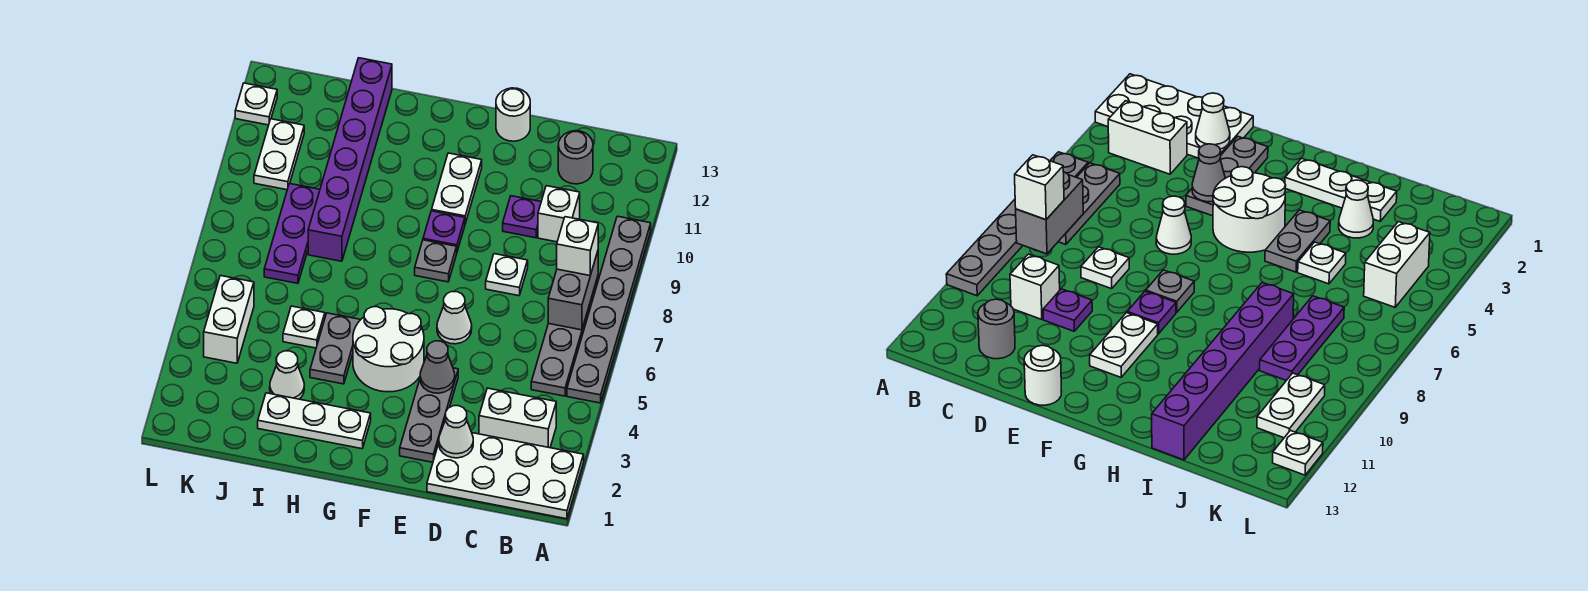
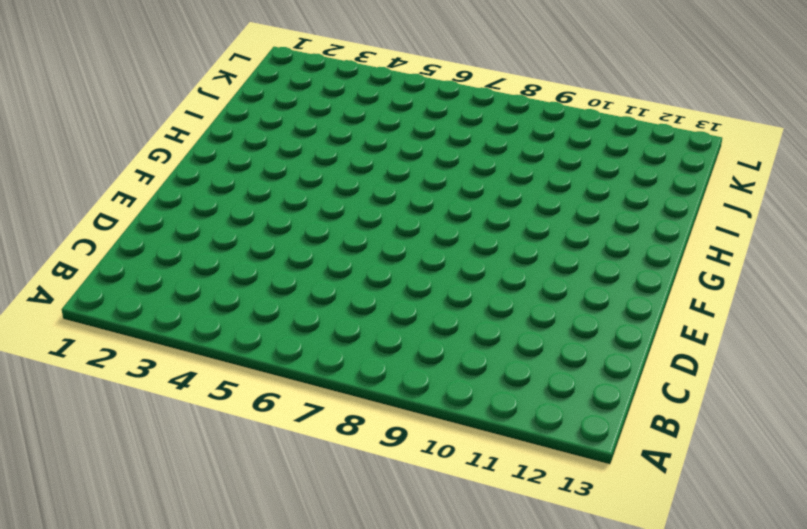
none -> white 2x4 plate [427,433,584,519]
none -> grey 1x6 plate [567,216,651,403]
none -> white 1x2 brick [479,388,556,448]

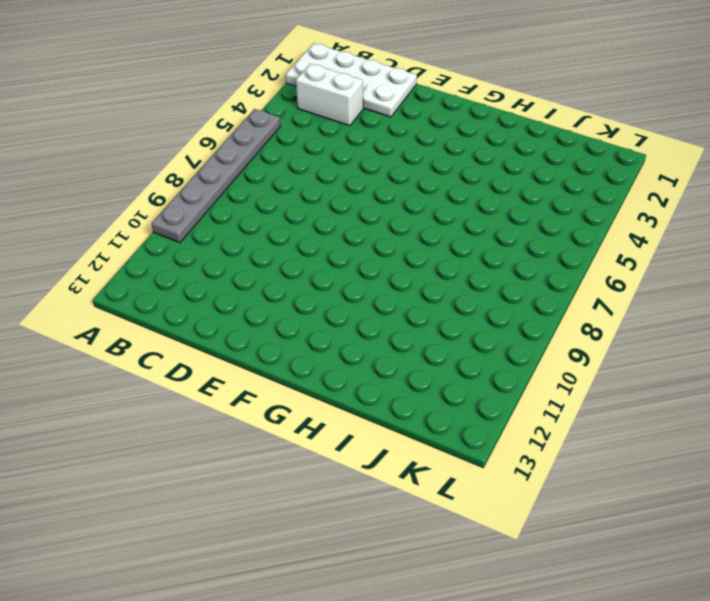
none -> grey 1x3 plate [531,304,590,396]
none -> white 1x1 brick [538,186,580,242]
none -> grey 1x1 round brick [558,131,593,184]

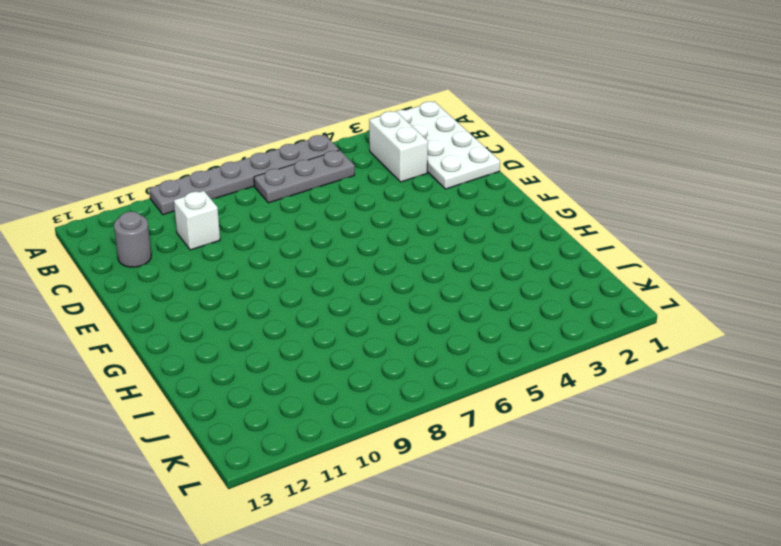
none -> white 1x1 plate [486,254,528,296]
none -> purple 1x1 plate [503,196,541,238]
none -> grey 1x3 plate [400,368,458,462]

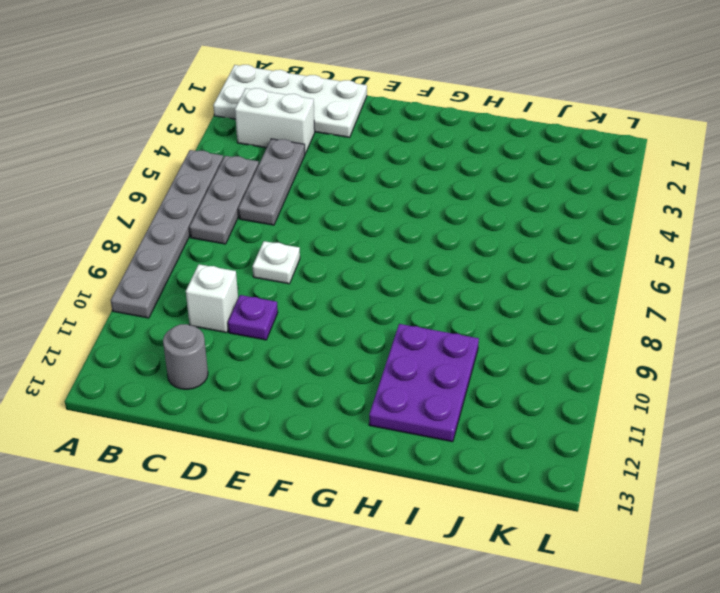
grey 1x3 plate [238,139,305,225] -> grey 1x3 plate moved to [400,368,458,462]
purple 2x3 plate [369,324,479,442] -> purple 1x6 brick [308,58,392,261]
none -> white 1x1 cone [437,292,472,344]
none -> white 1x1 round brick [496,88,530,141]
none -> white 2x2 round brick [353,307,424,392]

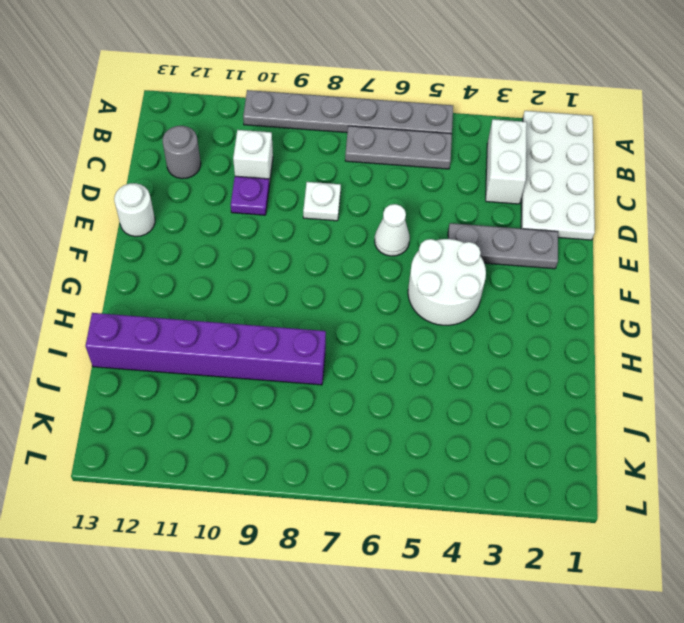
none -> grey 1x1 plate [415,240,457,282]
none -> purple 1x1 plate [423,211,465,251]
none -> white 1x2 plate [432,153,482,223]

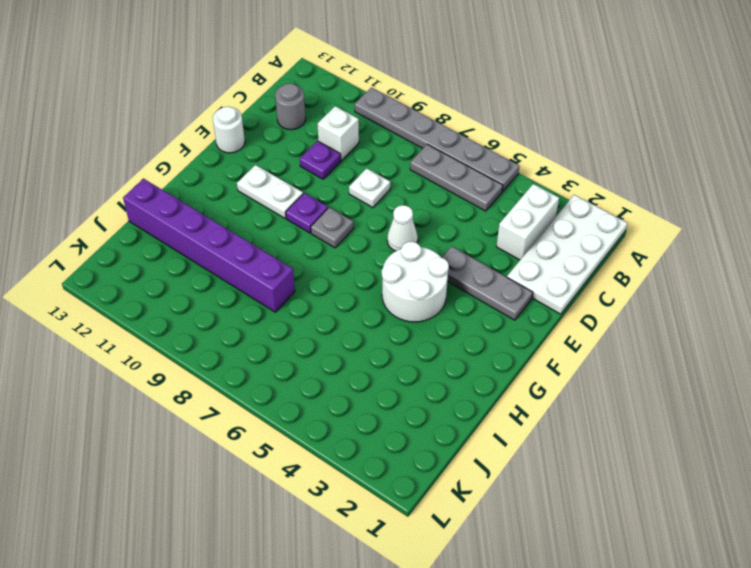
none -> white 1x3 plate [258,393,371,449]
none -> grey 1x2 plate [310,313,360,384]
none -> white 1x1 cone [270,351,304,399]

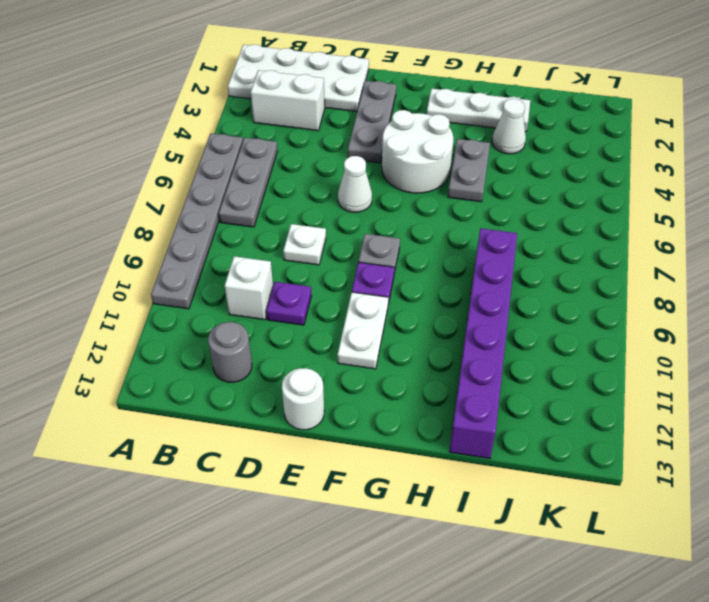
none -> white 1x1 plate [283,306,325,348]
none -> purple 1x3 plate [264,184,320,283]
none -> white 1x2 brick [204,276,254,363]

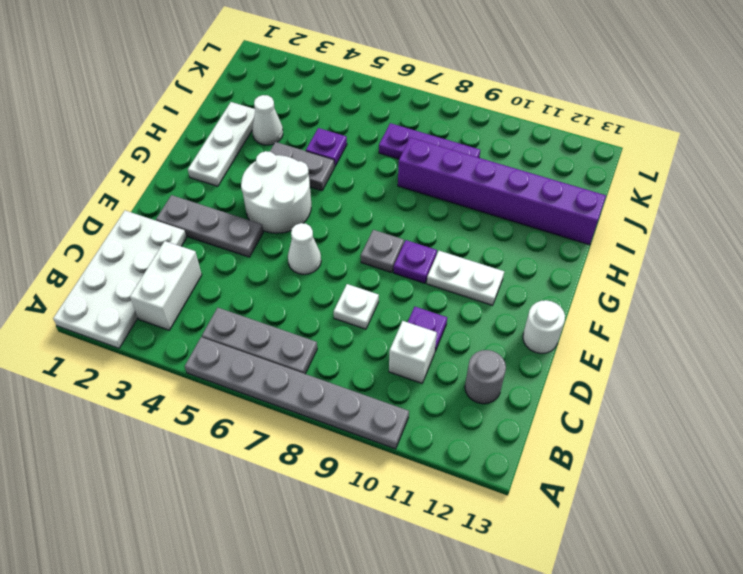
purple 1x1 plate [306,128,347,167] -> white 1x1 plate [283,306,325,348]
none -> white 1x2 brick [204,276,254,363]
none -> white 1x2 plate [254,119,304,190]
none -> white 1x1 plate [235,83,277,125]

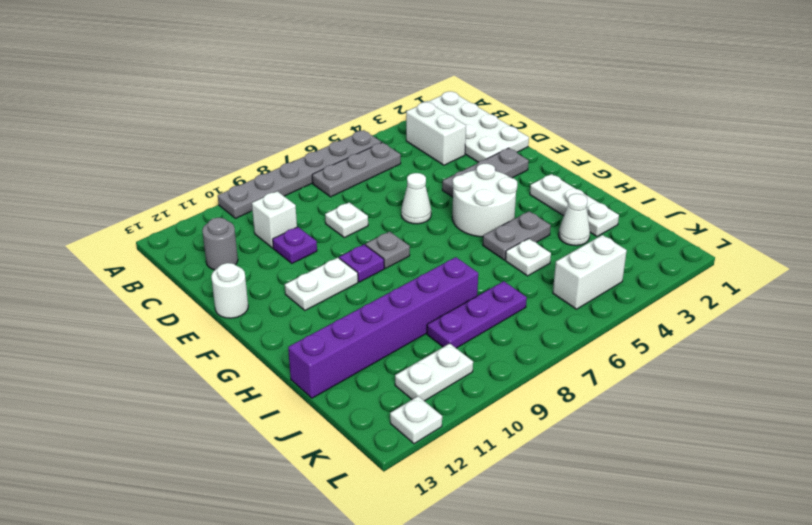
none -> grey 1x2 brick [548,252,598,330]
none -> white 1x1 cone [439,406,473,458]
none -> grey 1x1 cone [420,341,455,393]

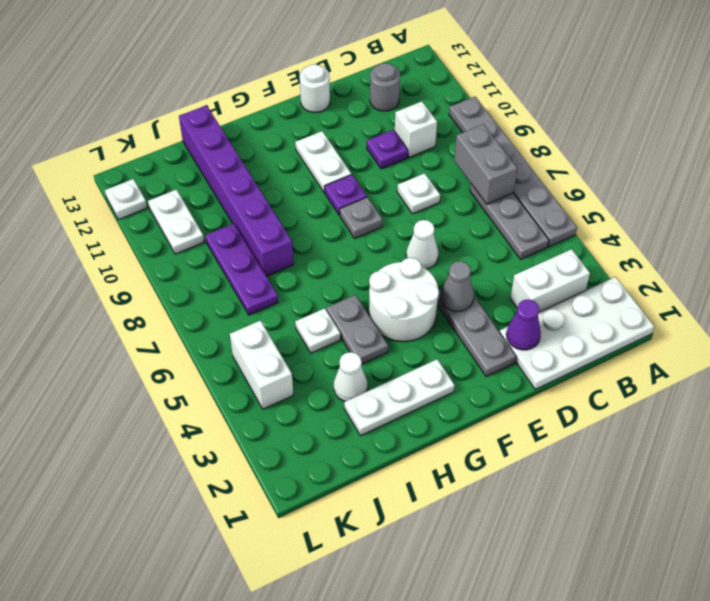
purple 1x1 cone [506,299,541,350] -> white 1x1 cone [439,406,473,458]
none -> white 1x1 brick [557,217,598,276]

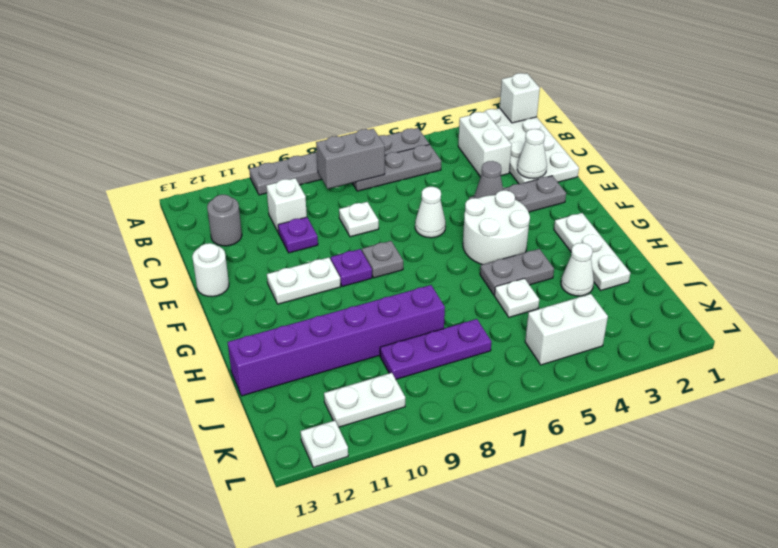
white 1x1 brick [500,73,540,123] -> white 1x1 brick moved to [557,217,598,276]

